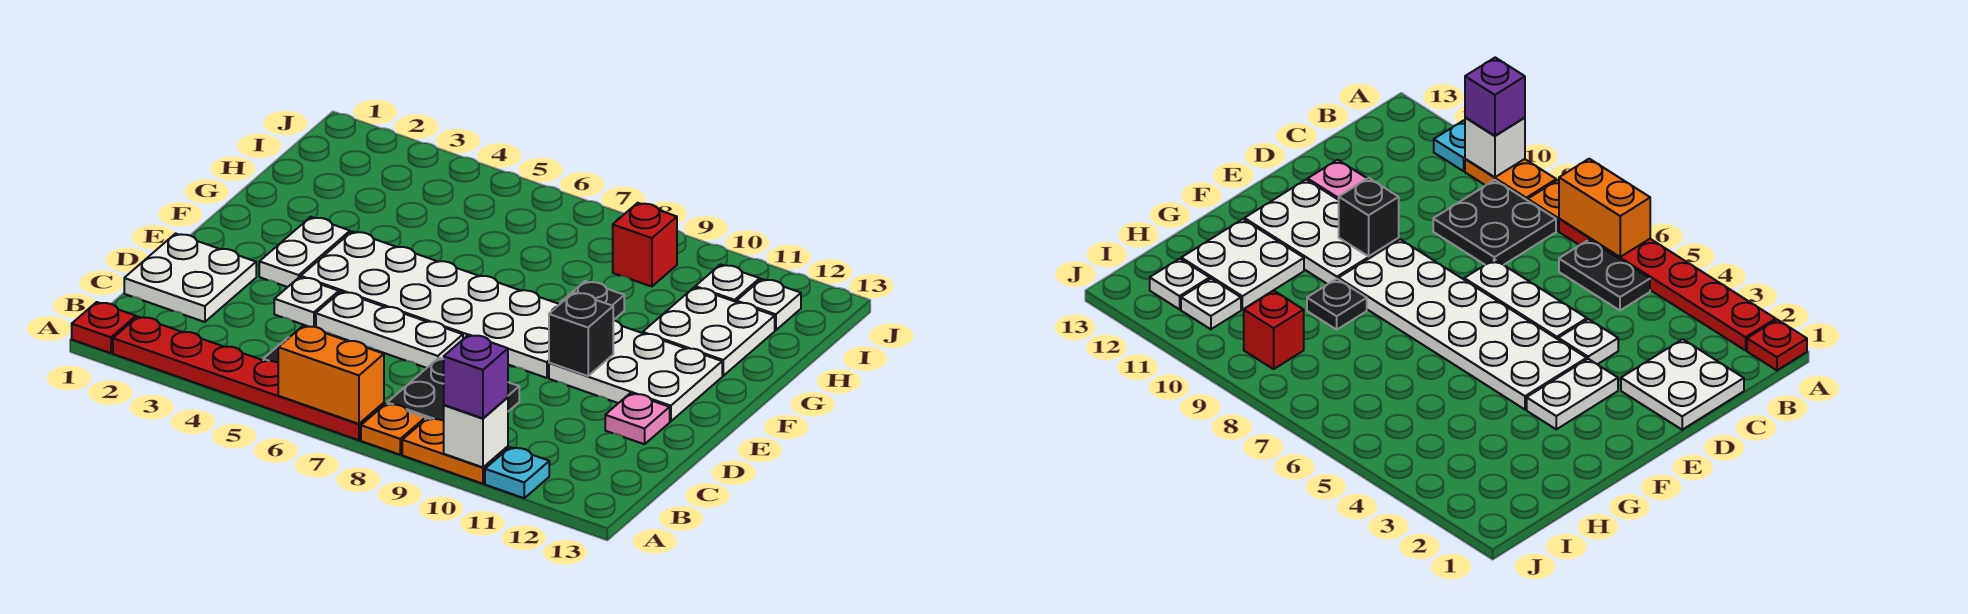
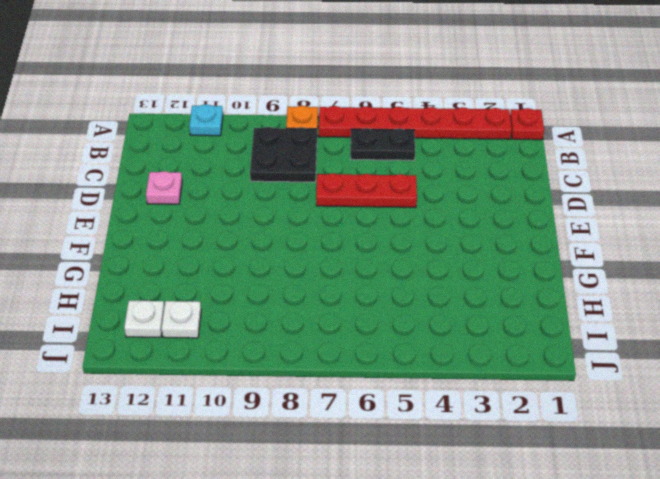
red 1x3 plate [316,173,417,207] -> white 1x3 plate [316,292,463,368]
none -> orange 1x2 plate [402,418,508,484]
none -> white 2x2 plate [124,234,256,322]
none -> white 1x1 plate [274,277,339,327]

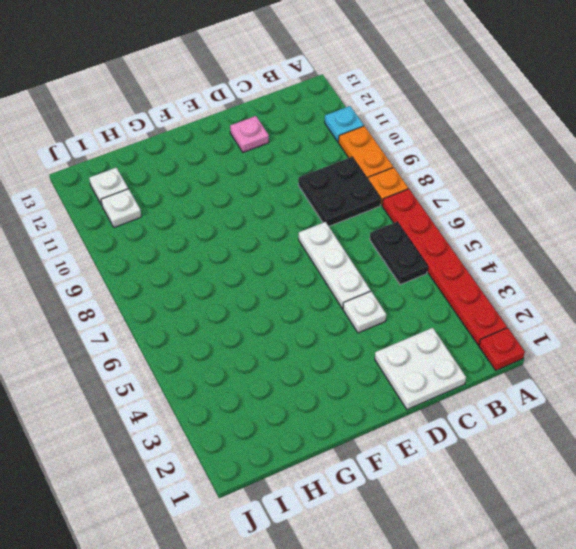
none -> white 1x2 plate [259,217,350,287]
none -> white 2x6 plate [301,231,560,378]
none -> white 2x3 plate [549,320,722,421]

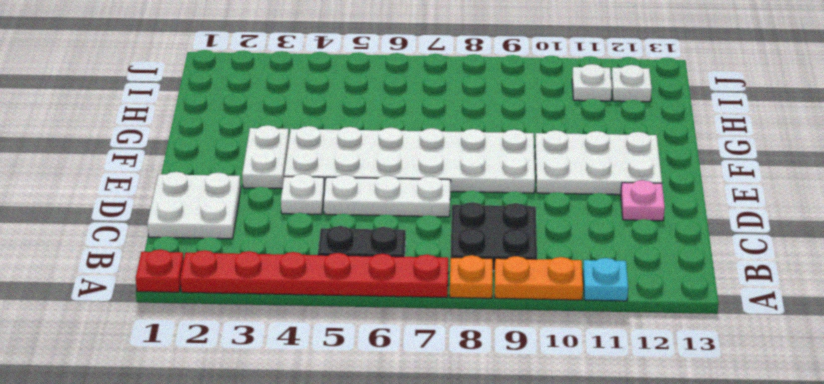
none -> black 1x1 plate [560,281,624,320]
none -> white 2x2 plate [643,287,775,376]
none -> red 1x1 brick [613,203,677,287]

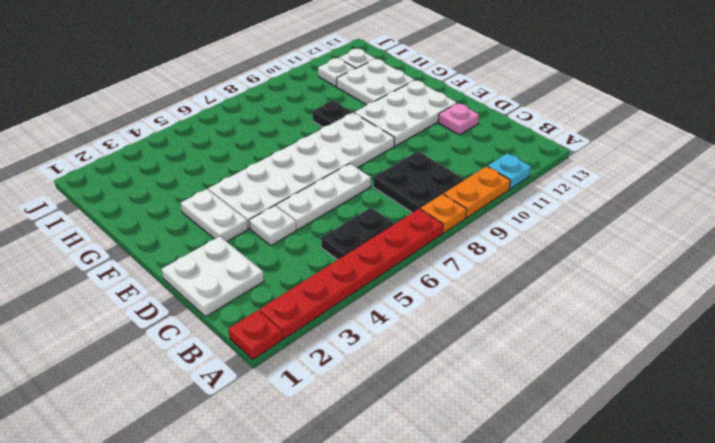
none -> red 1x1 brick [613,203,677,287]
none -> orange 1x2 brick [278,326,384,424]
none -> white 1x1 brick [444,397,508,467]

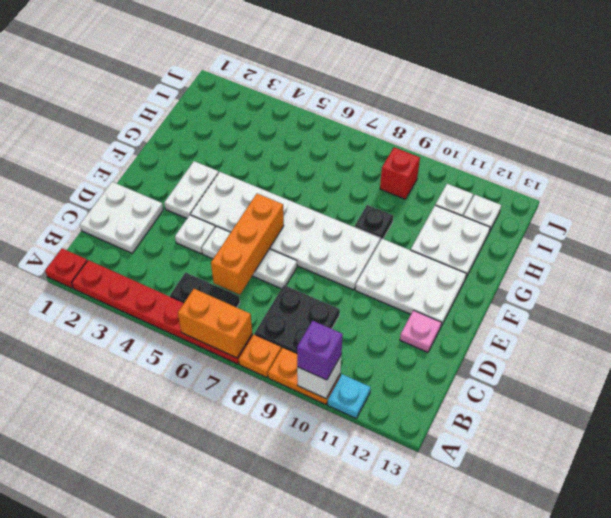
orange 1x3 brick [211,194,284,295] -> none
none -> black 1x1 brick [549,292,613,376]

